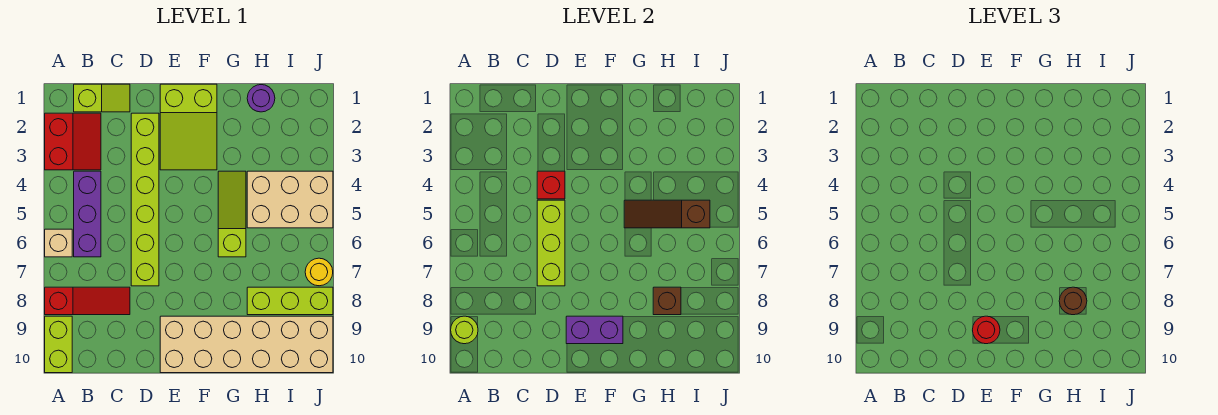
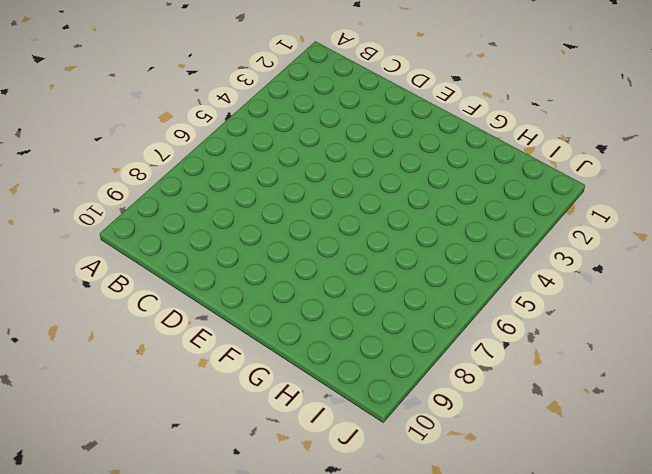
none -> red 2x2 slope [45,113,101,170]
none -> tan 1x1 brick [45,229,72,257]
none -> red 1x3 slope [45,287,130,315]

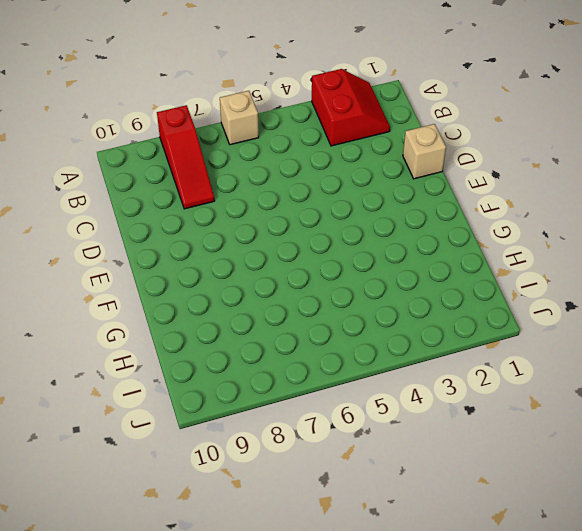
red 2x2 slope [312,69,390,146] -> red 2x2 slope turned to [45,113,101,170]
tan 1x1 brick [403,124,446,179] -> none
none -> lime 1x2 brick [45,316,72,373]
none -> lime 1x2 slope [74,84,130,112]
none -> purple 1x3 brick [74,171,101,257]

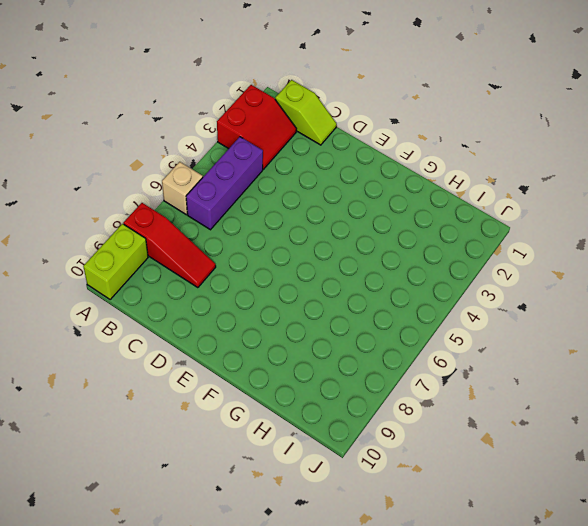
none -> lime 1x6 brick [131,113,159,286]
none -> lime 2x3 slope [160,84,217,170]
none -> tan 2x6 brick [160,316,333,373]

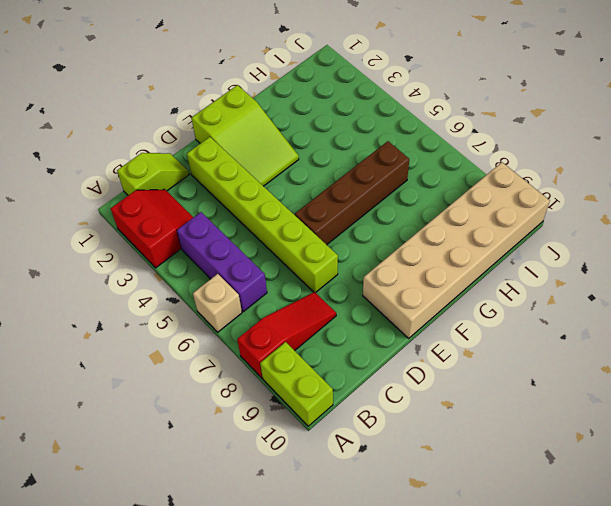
brown 1x4 brick [295,141,409,245] -> lime 1x3 slope [218,171,246,257]
none -> purple 1x1 round brick [247,85,275,112]
none -> tan 2x3 brick [247,171,333,228]
none -> lime 1x3 brick [247,287,333,315]

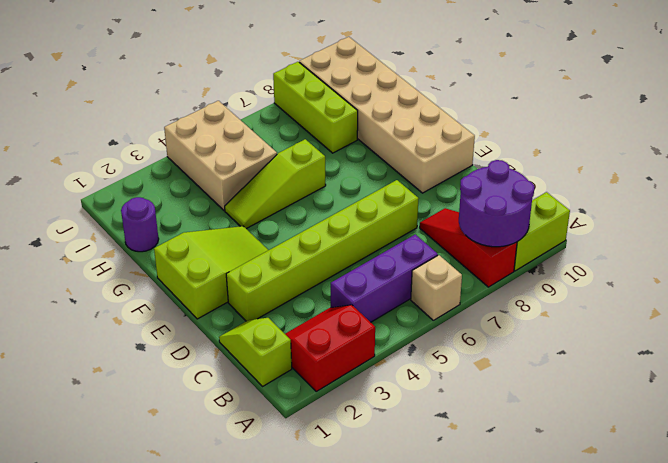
purple 2x2 round brick [459,160,534,247] -> lime 1x1 round brick [451,316,478,344]
none -> yellow 1x1 round brick [305,258,333,286]
none -> red 1x1 brick [537,171,565,199]
none -> lime 1x3 brick [537,200,565,286]

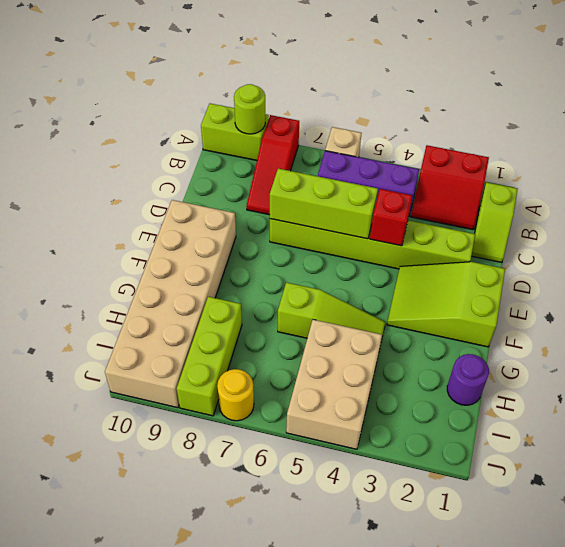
none -> purple 1x2 brick [566,316,623,344]
none -> brown 1x3 slope [624,200,710,228]
none -> brown 1x1 brick [653,287,681,315]

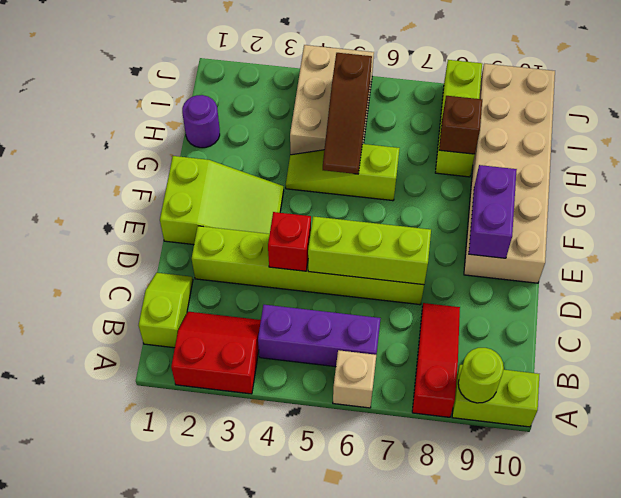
none -> yellow 1x1 round brick [305,258,333,286]
none -> red 1x1 round brick [973,316,1000,344]
none -> brown 1x1 round brick [1059,287,1087,315]

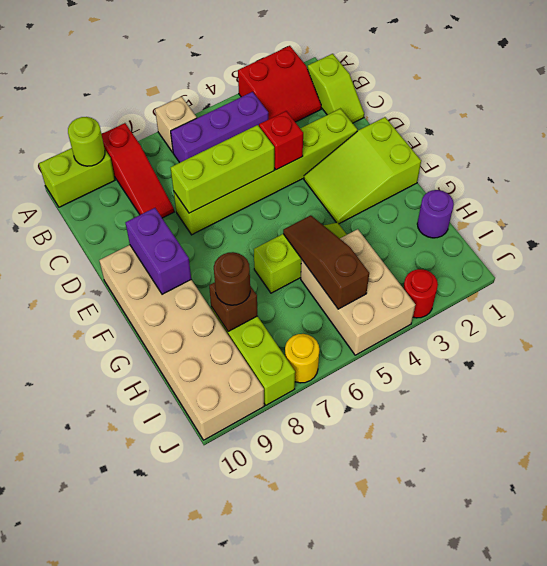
red 1x1 round brick [403,269,438,318] -> red 1x1 round brick moved to [973,316,1000,344]

